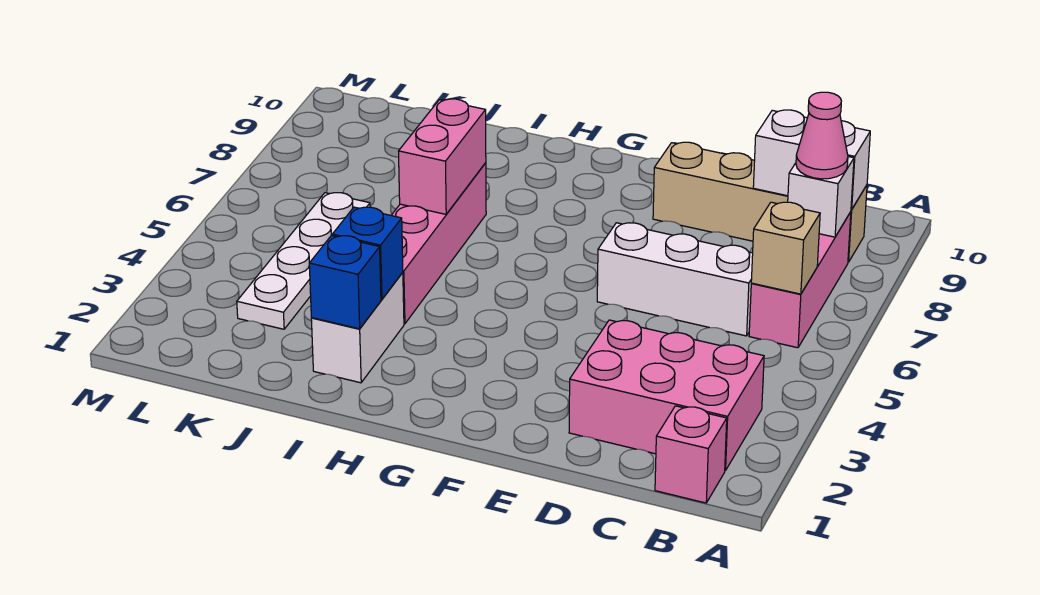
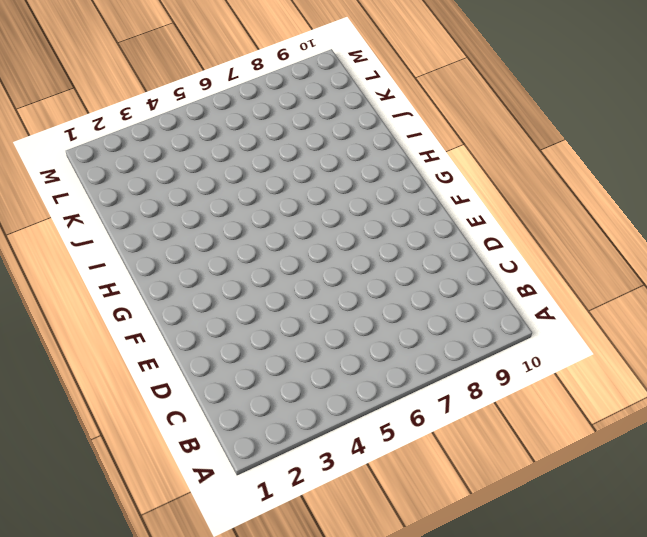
none -> pink 1x1 brick [655,406,727,503]
none -> pink 2x3 brick [569,320,764,471]
none -> pink 1x3 brick [749,212,851,348]

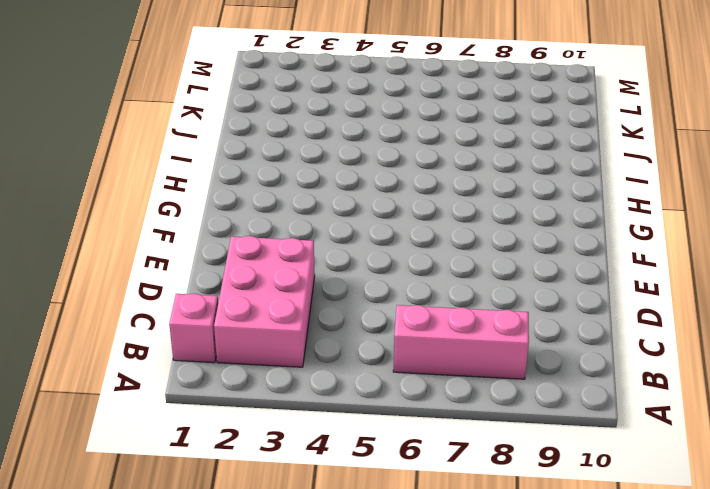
none -> tan 1x4 brick [653,142,867,262]
none -> white 1x3 brick [597,223,753,336]
none -> white 1x2 brick [311,272,404,383]

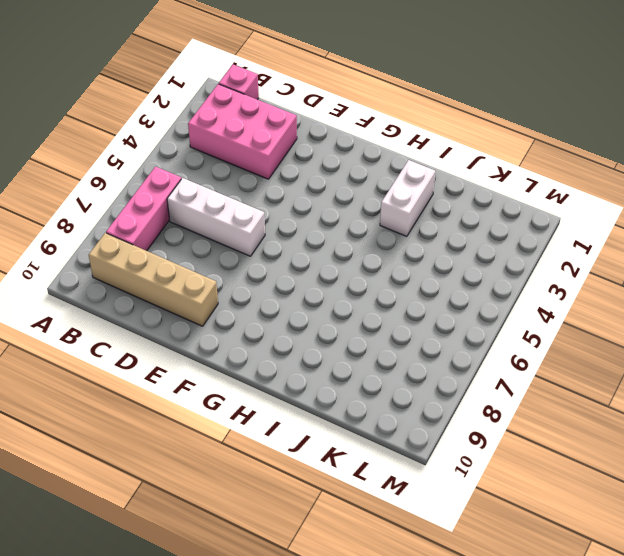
none -> pink 1x4 brick [391,163,486,324]
none -> white 1x4 plate [237,193,370,329]
none -> tan 1x1 brick [751,202,820,294]

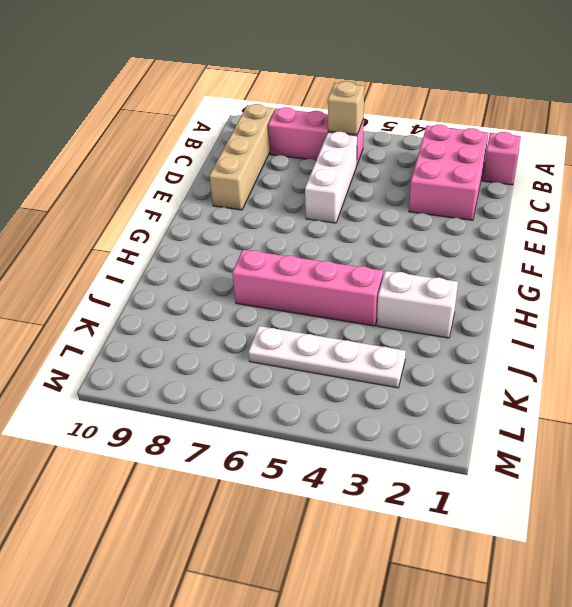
none -> white 1x1 brick [788,157,854,237]
none -> white 1x2 brick [753,110,870,210]
none -> blue 1x1 brick [309,236,381,329]

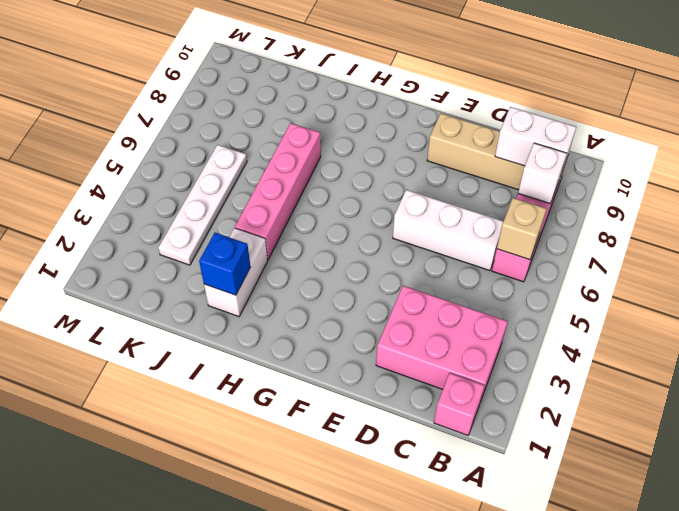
none -> blue 1x1 brick [332,207,403,299]
none -> pink 1x2 brick [399,99,486,214]
none -> pink 1x1 cone [796,92,848,179]

